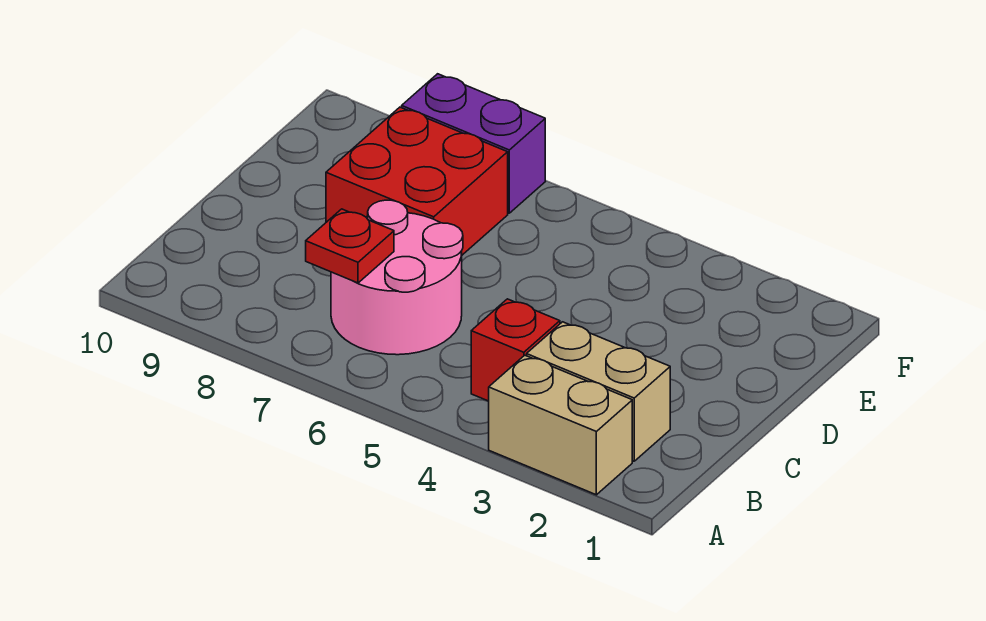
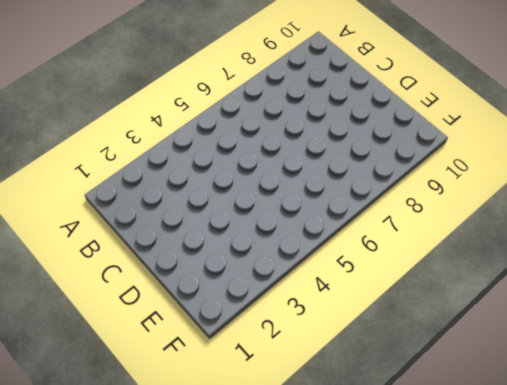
none -> tan 1x2 brick [489,355,632,495]
none -> tan 1x2 brick [527,322,670,461]

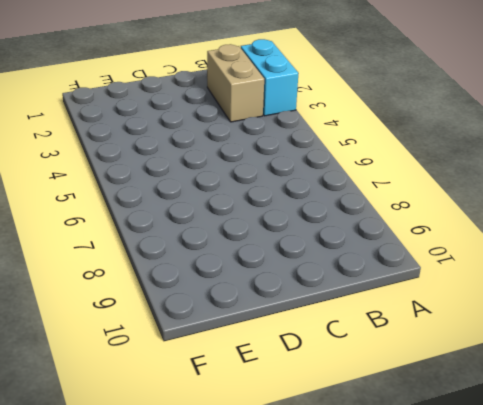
cyan 1x2 brick [241,39,298,116] -> tan 1x2 brick [489,355,632,495]
none -> red 1x1 brick [471,299,560,401]
none -> pink 2x2 round brick [331,200,463,355]

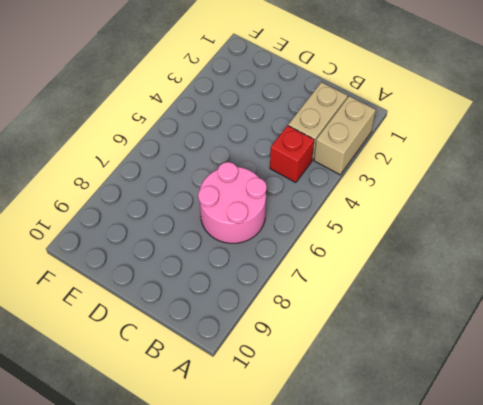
none -> red 2x2 brick [326,107,508,255]
none -> purple 1x2 brick [402,74,545,213]

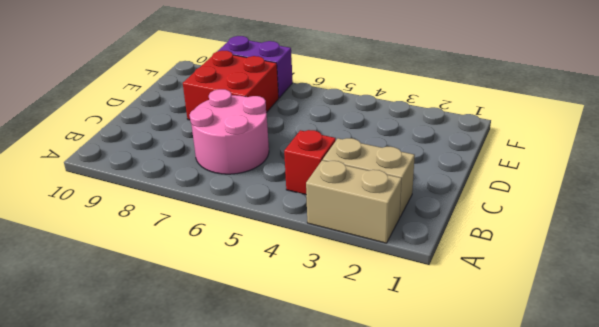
none -> red 1x1 plate [306,209,394,283]

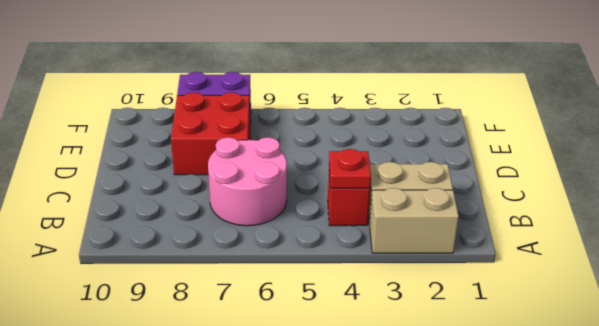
red 1x1 plate [329,149,371,188] -> red 1x1 plate moved to [306,209,394,283]

